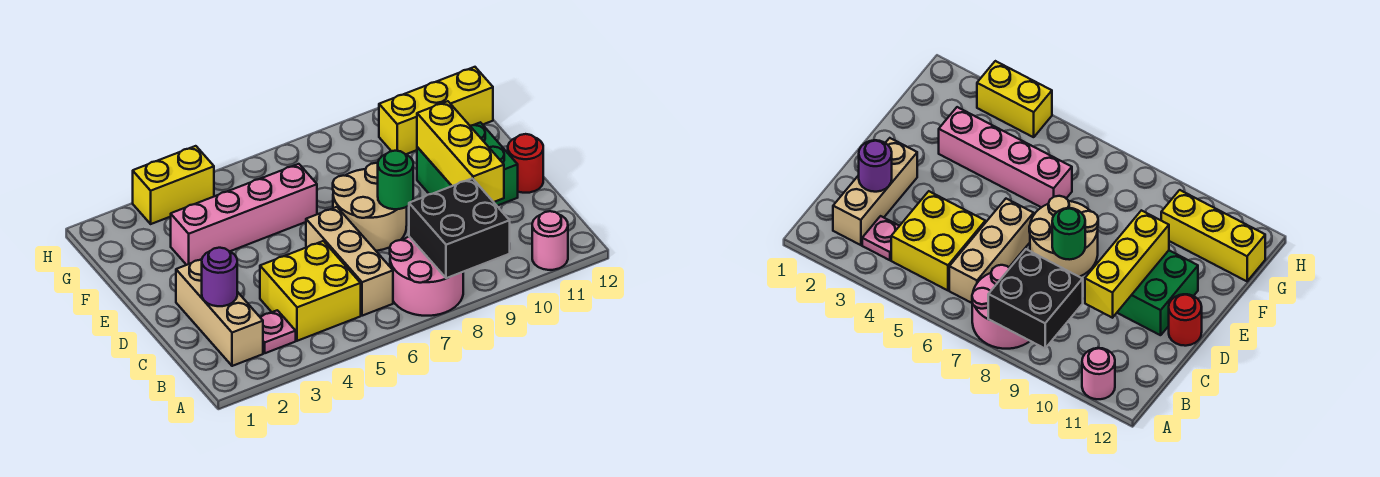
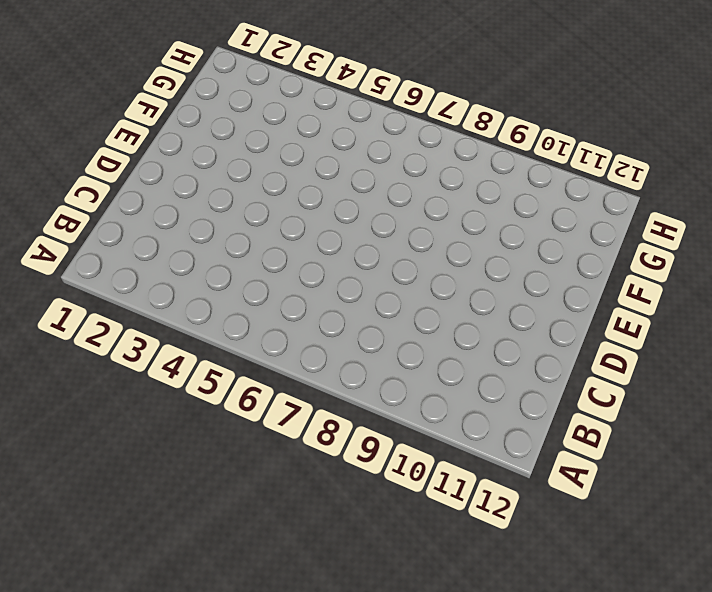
none -> pink 2x2 round brick [390,237,463,316]
none -> pink 1x1 round brick [532,211,568,270]
none -> tan 1x3 brick [176,259,263,366]

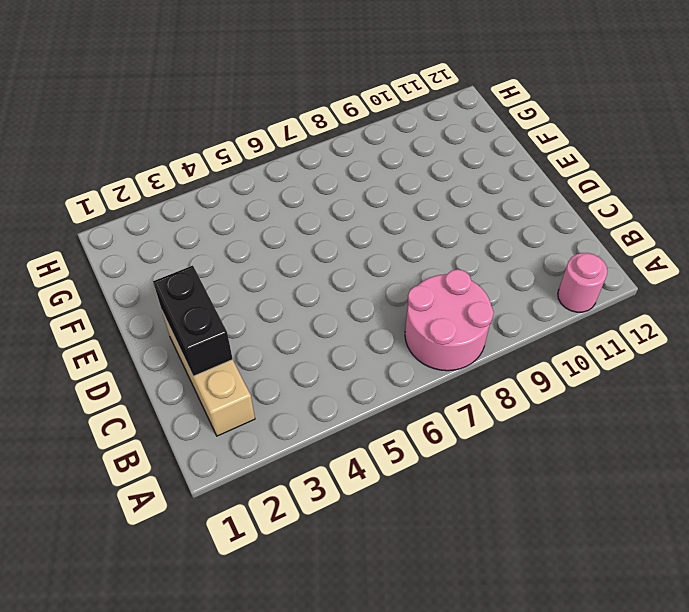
black 1x2 brick [153,266,233,376] -> purple 1x1 round brick [202,248,237,306]
none -> pink 1x1 plate [260,310,296,353]
none -> yellow 2x2 brick [260,241,361,341]
none -> tan 1x3 brick [306,207,393,316]

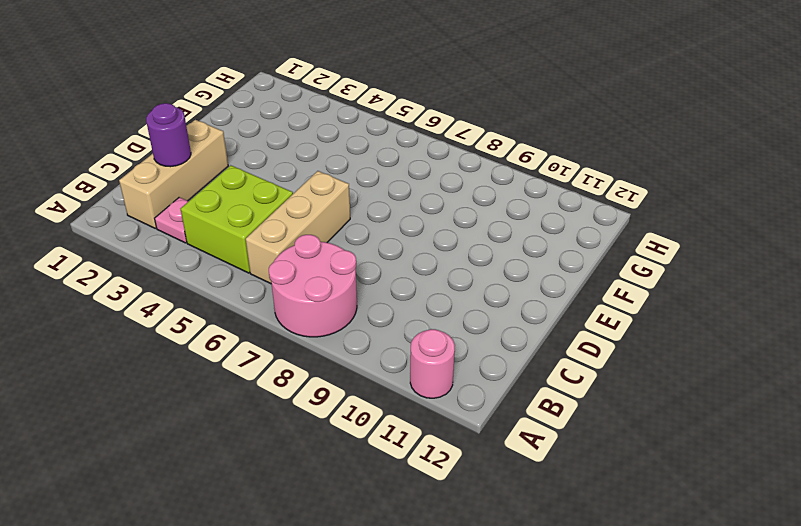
lime 2x2 brick [181,165,293,273] -> yellow 2x2 brick [260,241,361,341]
none -> tan 2x2 round brick [333,163,407,251]
none -> green 2x2 brick [417,122,518,206]
none -> red 1x1 round brick [508,134,543,193]

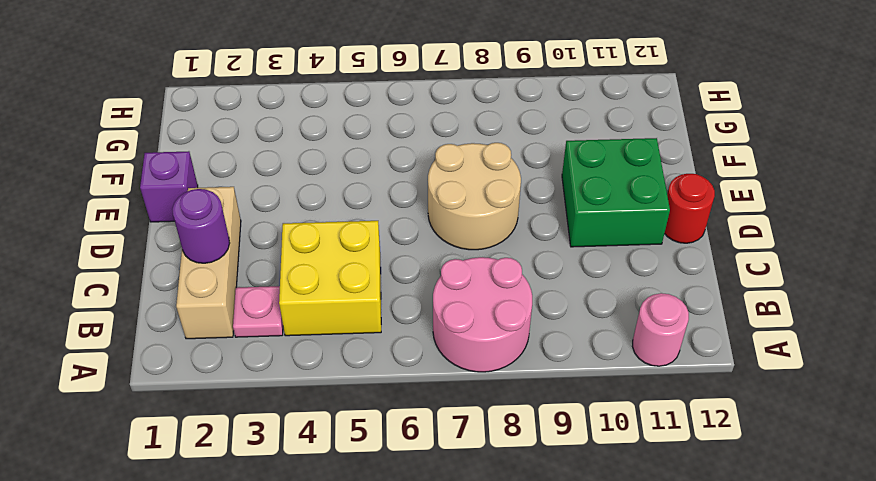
purple 1x1 brick [140,151,198,222] -> none
none -> tan 1x3 brick [306,207,393,316]
none -> pink 1x4 brick [171,164,317,265]
none -> yellow 1x3 brick [379,67,493,154]

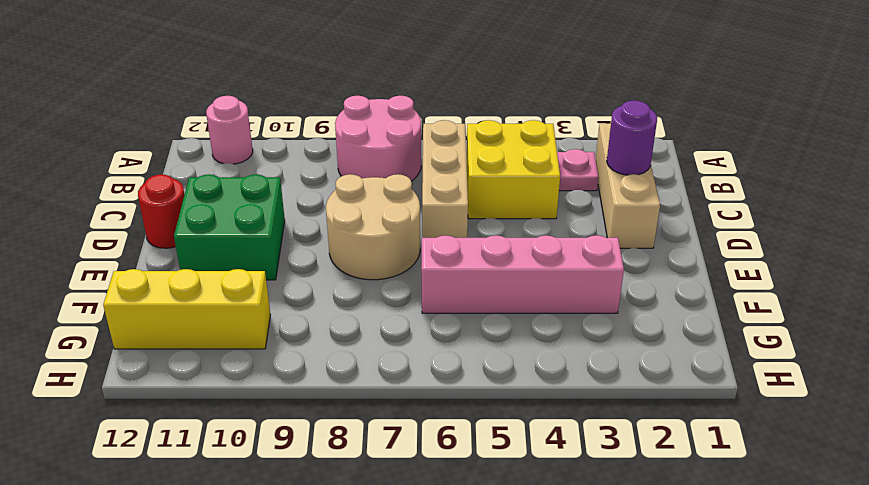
none -> yellow 1x2 brick [133,146,214,224]
none -> black 2x2 brick [409,178,510,278]
none -> yellow 1x3 brick [417,101,504,202]

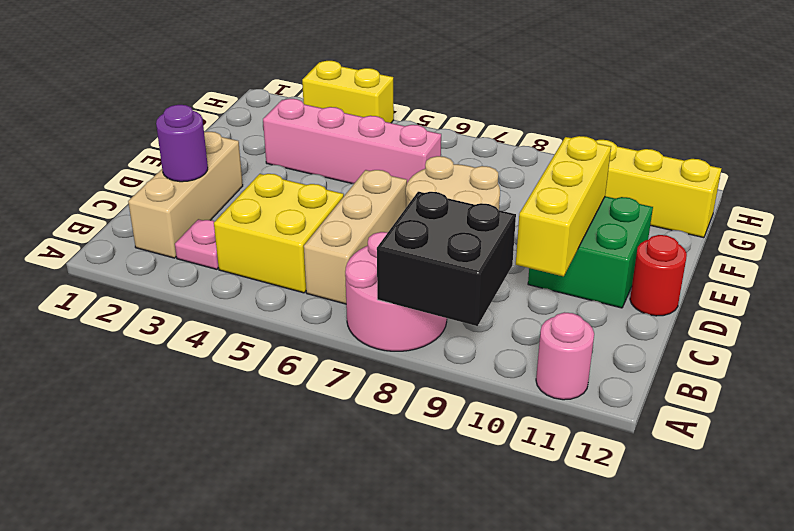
none -> green 1x1 round brick [378,151,413,209]

